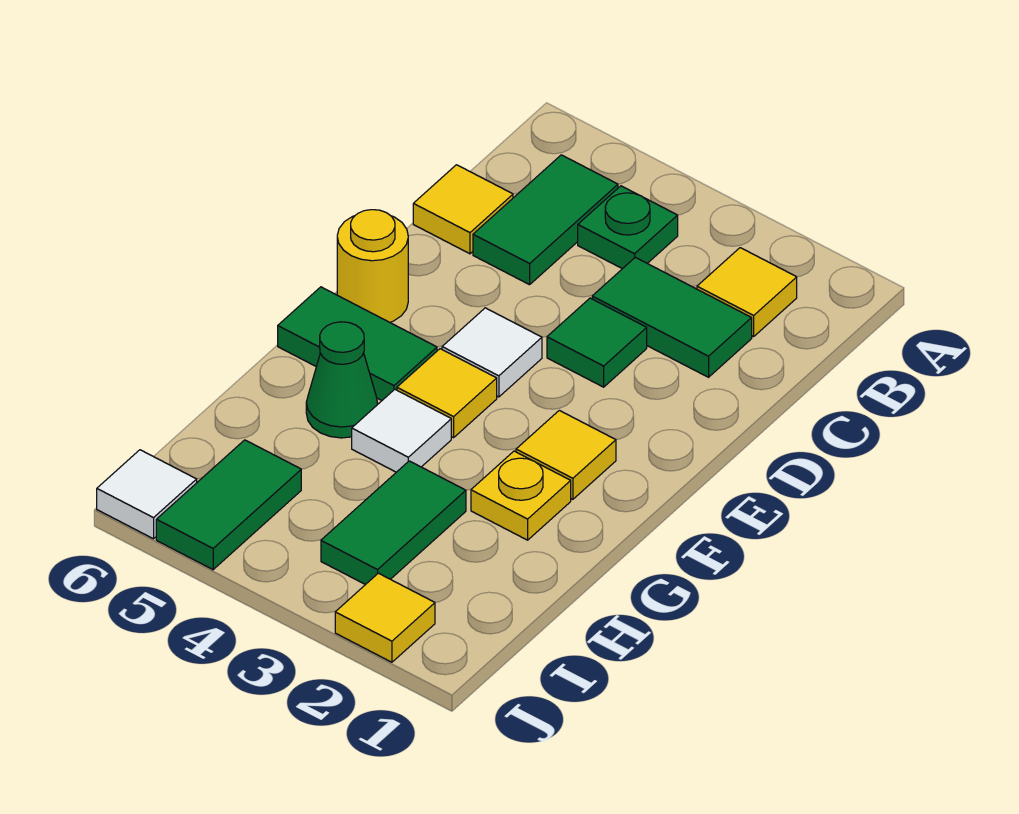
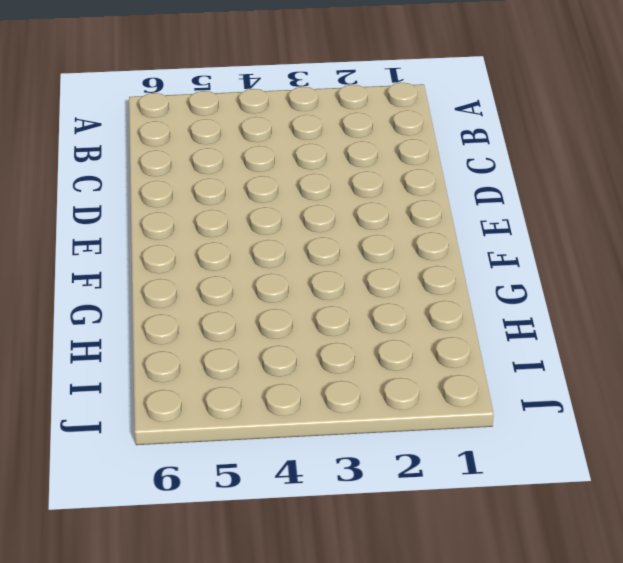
none -> yellow 1x1 tile [697,248,797,337]
none -> green 1x1 plate [578,186,678,269]
none -> green 1x2 tile [473,155,618,285]

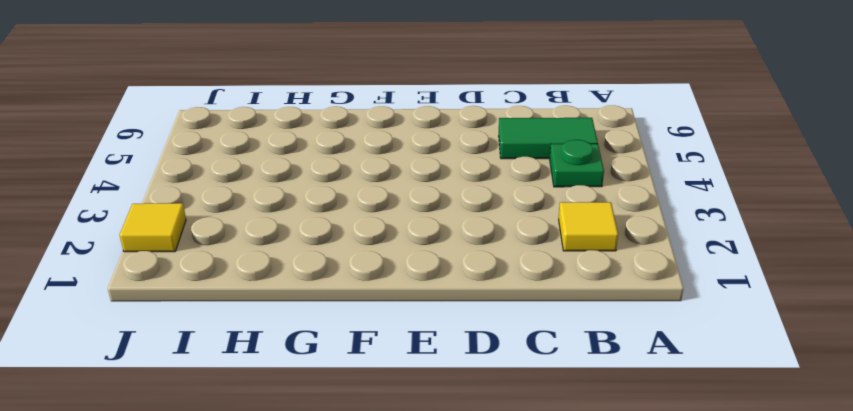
none -> green 1x2 tile [592,257,752,377]
none -> yellow 1x1 tile [413,165,513,254]
none -> green 1x1 tile [547,298,647,387]

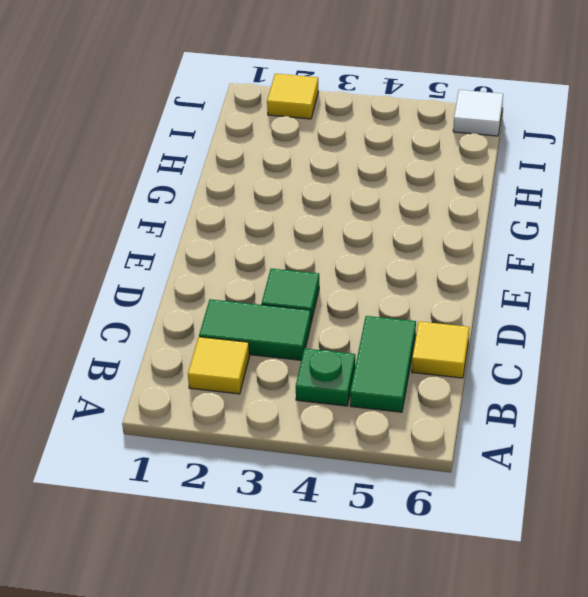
none -> white 1x1 tile [442,308,542,397]
none -> yellow 1x1 round brick [337,210,408,322]
none -> yellow 1x1 tile [516,410,616,499]

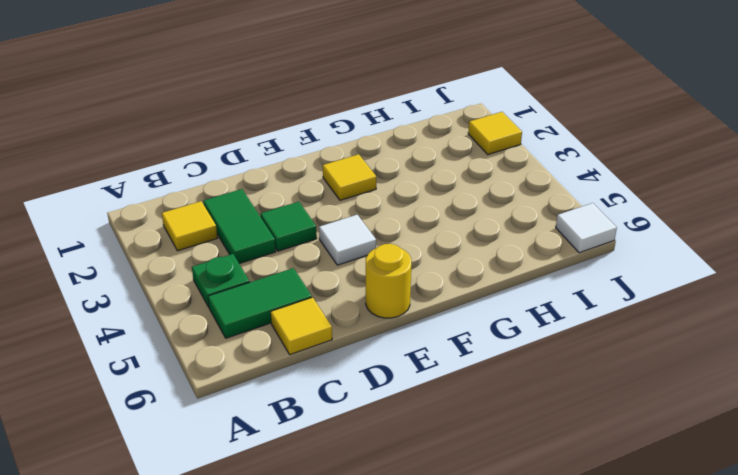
none -> yellow 1x1 tile [397,349,497,438]
none -> green 1x2 tile [278,287,437,400]
none -> yellow 1x1 plate [471,451,571,540]

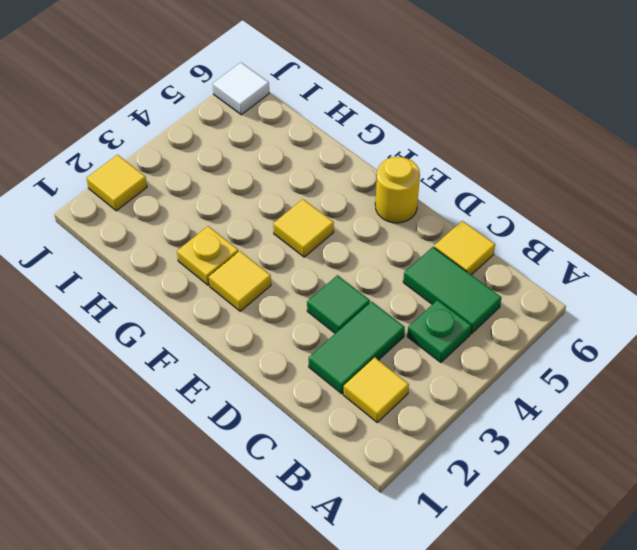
none -> white 1x1 tile [442,308,542,397]
none -> green 1x2 tile [278,287,437,400]
none -> white 1x1 tile [352,389,451,472]

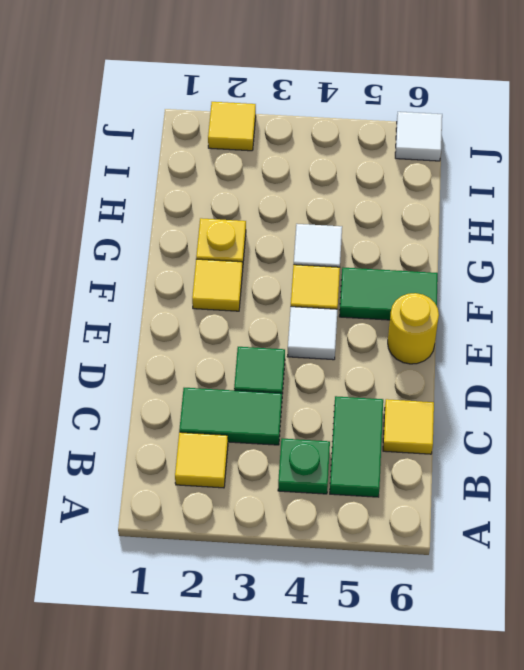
none -> green 1x1 cone [306,322,378,438]
none -> green 1x2 tile [321,461,466,585]
none -> green 1x2 tile [156,440,301,570]

